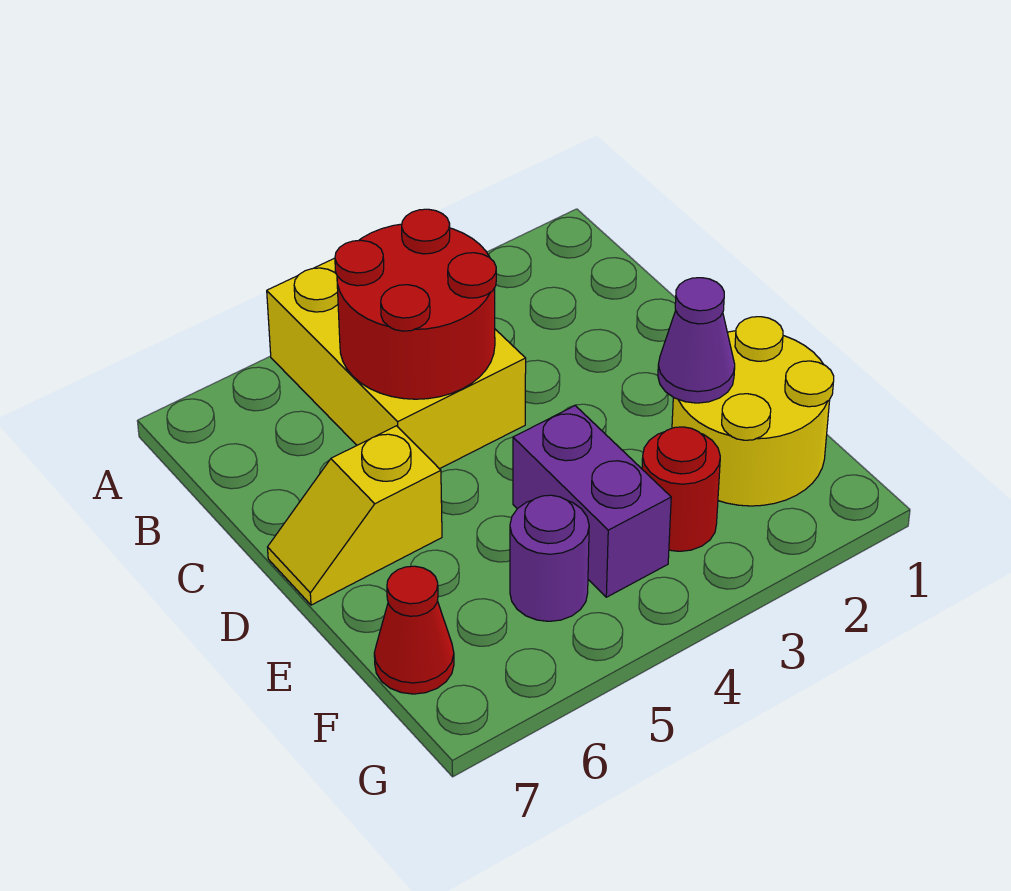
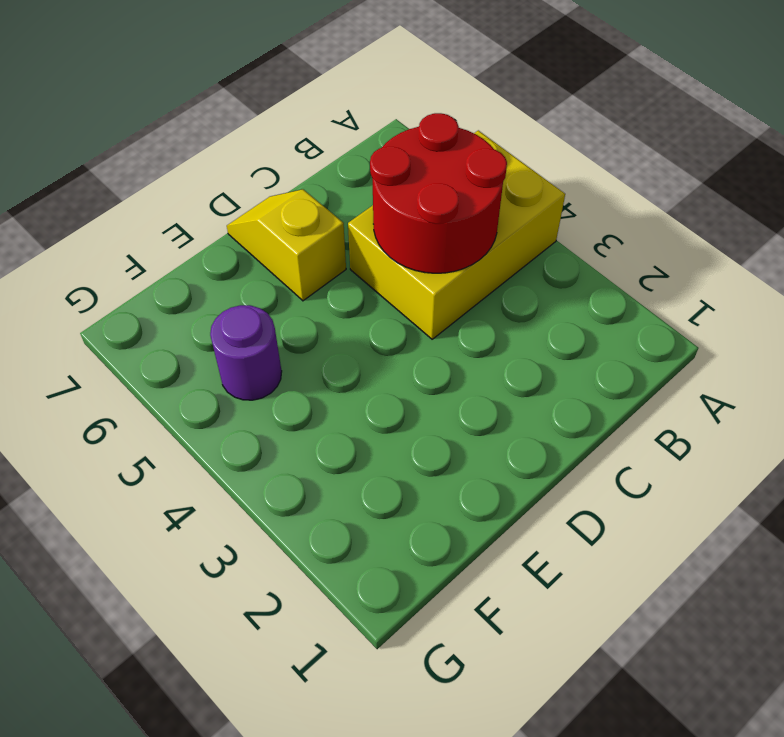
none -> yellow 2x2 round brick [672,317,834,506]
none -> purple 1x2 brick [513,406,671,597]

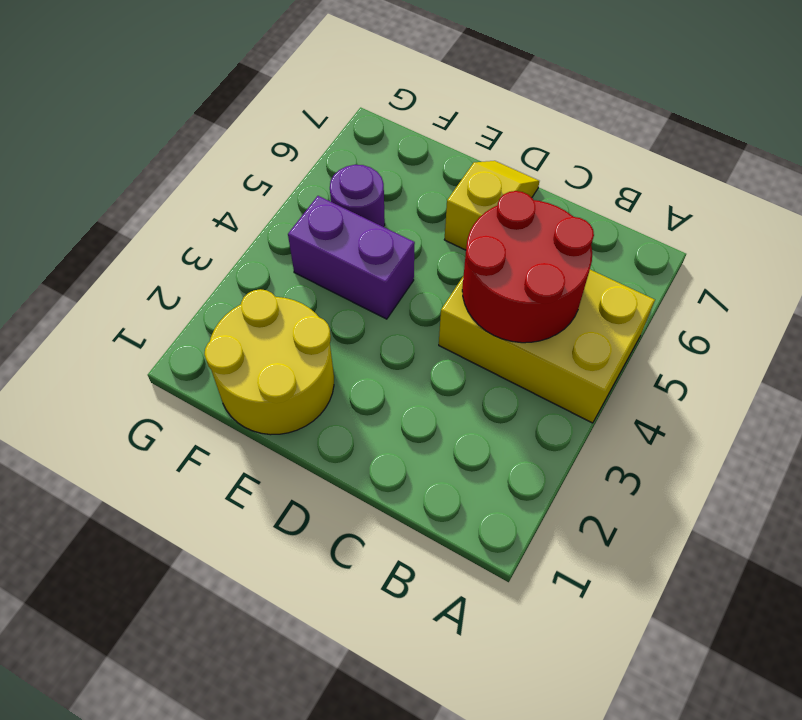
none -> red 1x1 round brick [642,427,720,551]
none -> red 1x1 cone [374,566,454,694]

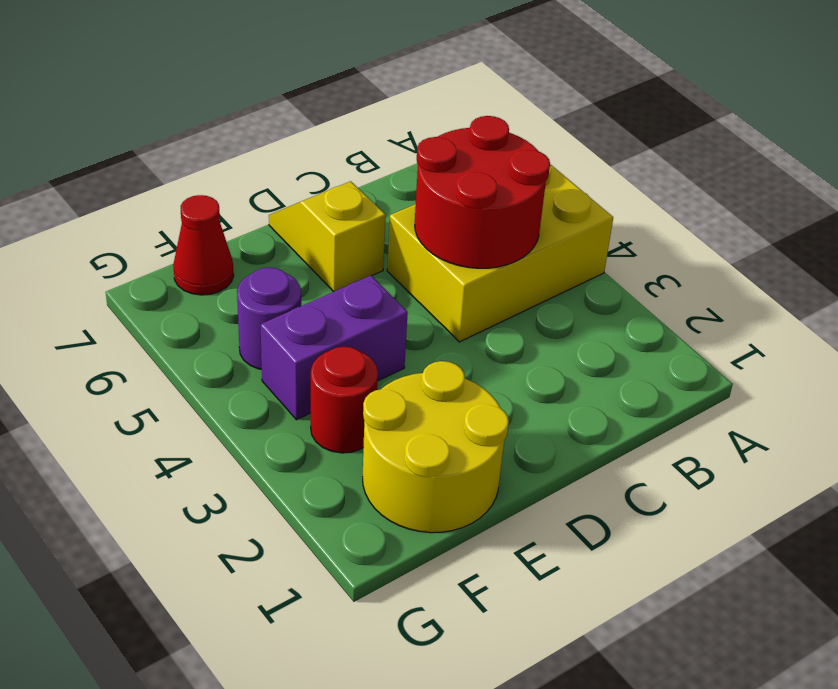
none -> purple 1x1 cone [658,278,735,403]

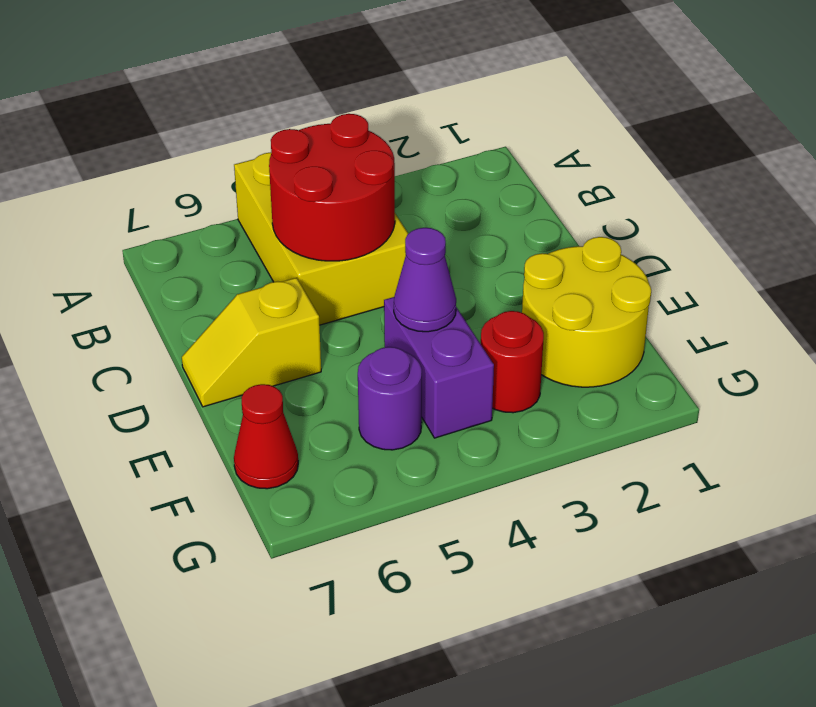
purple 1x1 cone [394,228,456,332] -> purple 1x1 cone moved to [658,278,735,403]

